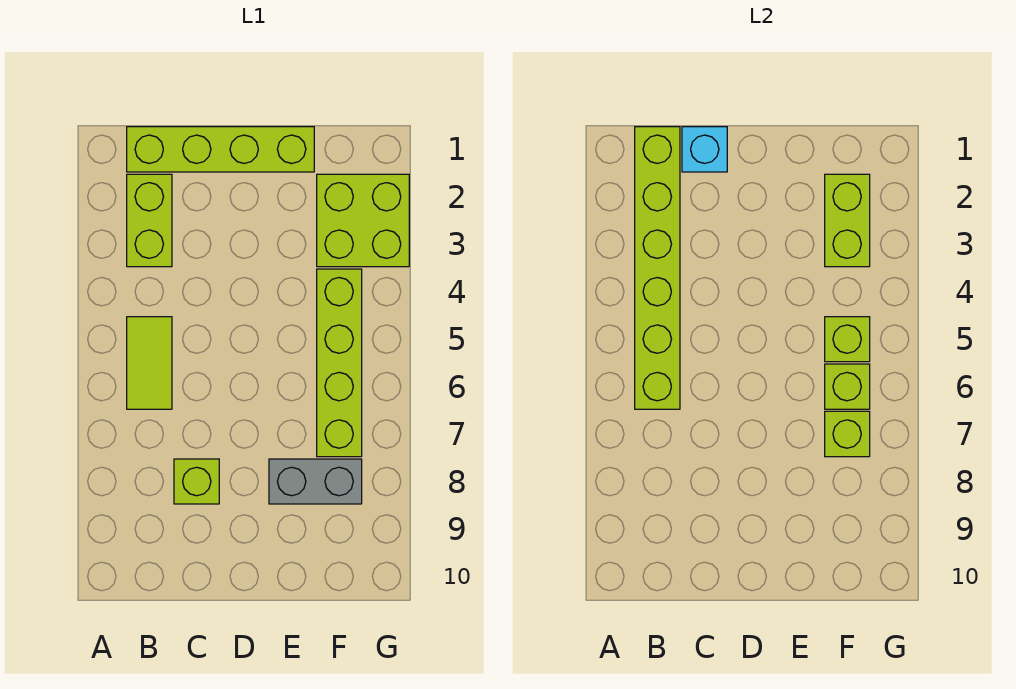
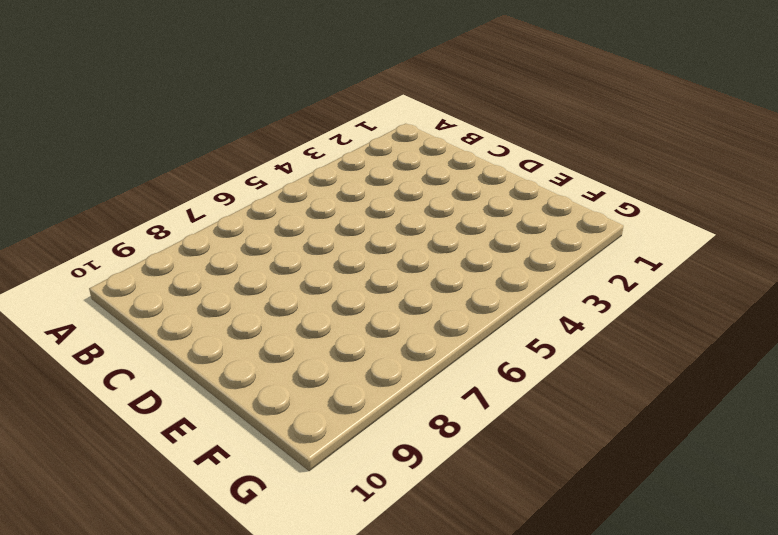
none -> lime 1x4 brick [127,127,314,172]
none -> lime 1x2 brick [127,174,172,267]
none -> lime 1x2 tile [127,317,172,409]

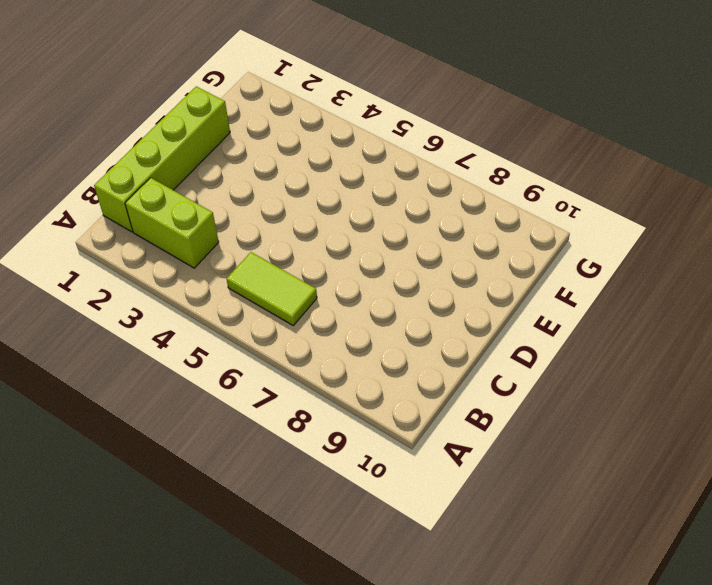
none -> lime 1x1 brick [174,459,219,504]
none -> grey 1x2 brick [269,459,362,504]
none -> lime 2x2 brick [317,174,409,267]

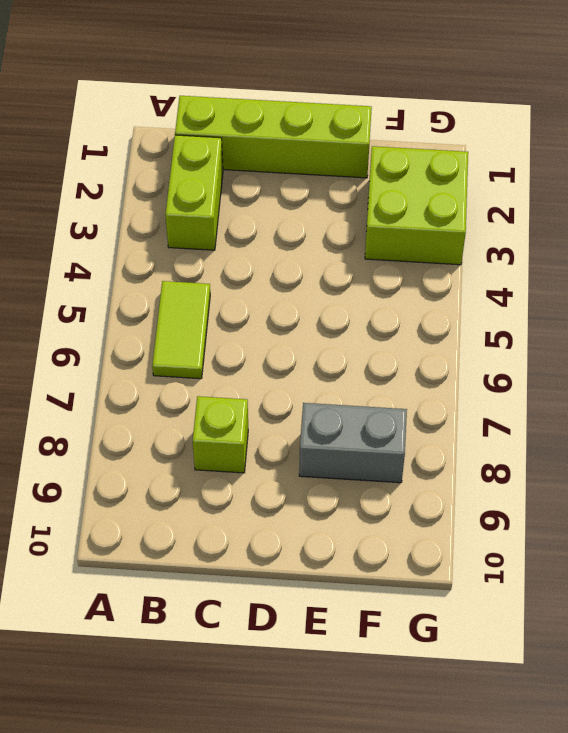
none -> lime 1x4 brick [317,269,362,457]
none -> lime 1x6 brick [635,127,680,409]
none -> cyan 1x1 brick [682,127,727,172]

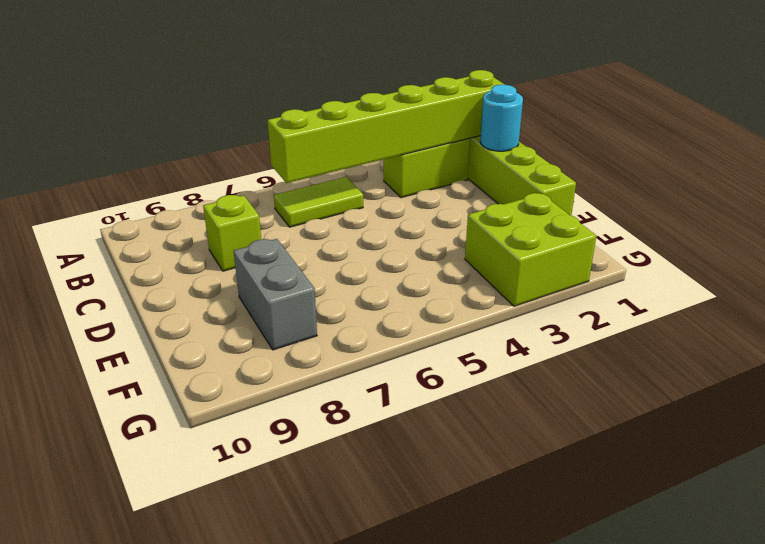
cyan 1x1 round brick [480,85,523,151] -> cyan 1x1 brick [682,127,727,172]
none -> lime 1x4 brick [317,269,362,457]
none -> lime 1x2 brick [825,174,870,267]
none -> lime 1x1 brick [825,317,870,362]

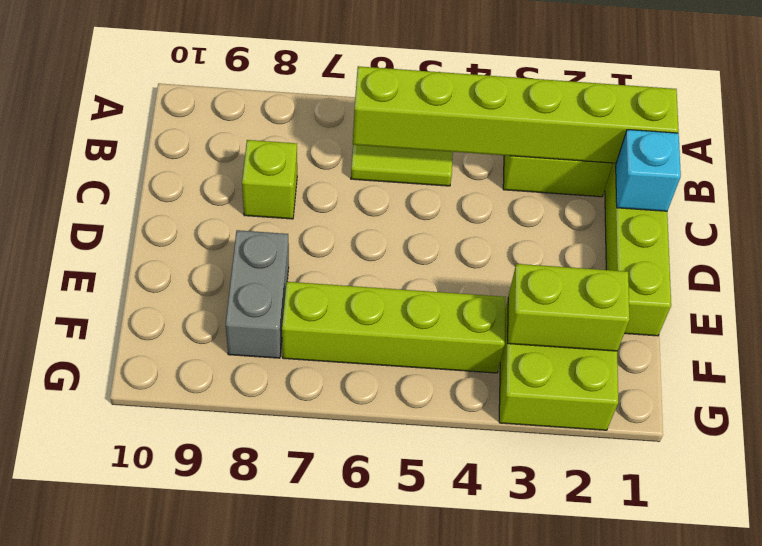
none -> lime 1x1 brick [825,317,870,362]
none -> lime 1x1 brick [825,364,870,409]
none -> lime 1x1 brick [825,411,870,457]

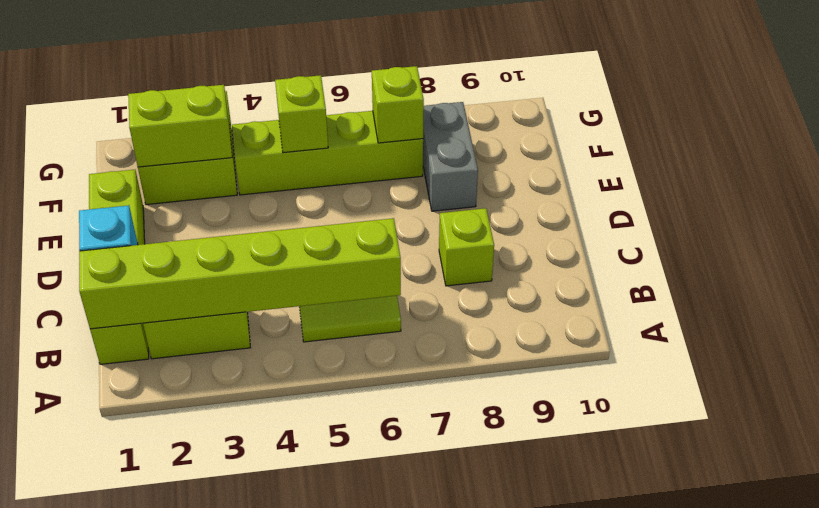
none -> lime 1x1 brick [825,364,870,409]

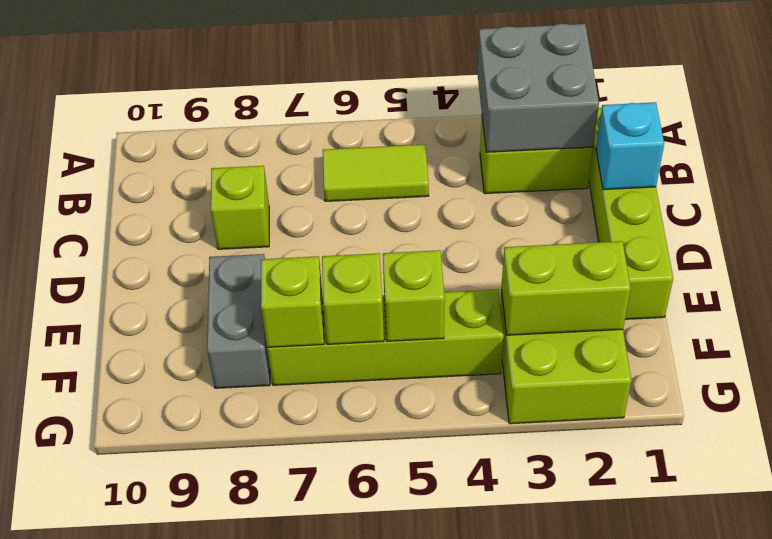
grey 2x2 brick [477,24,599,152] -> lime 1x6 brick [635,127,680,409]

